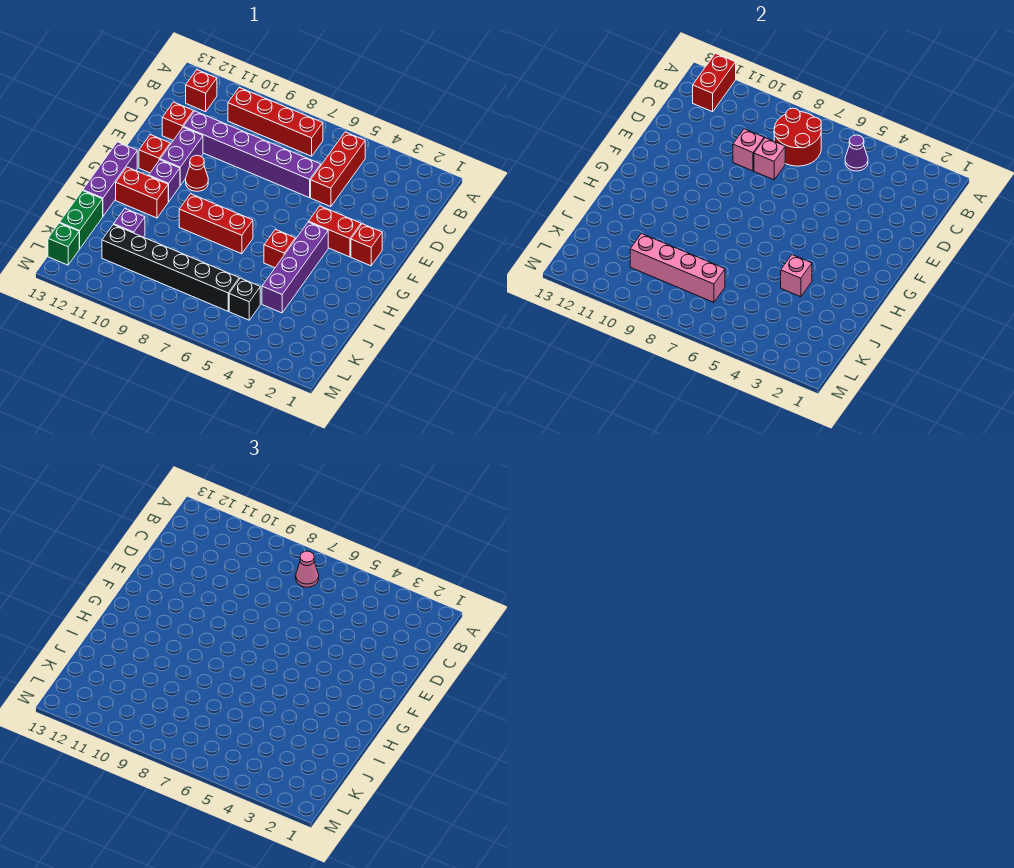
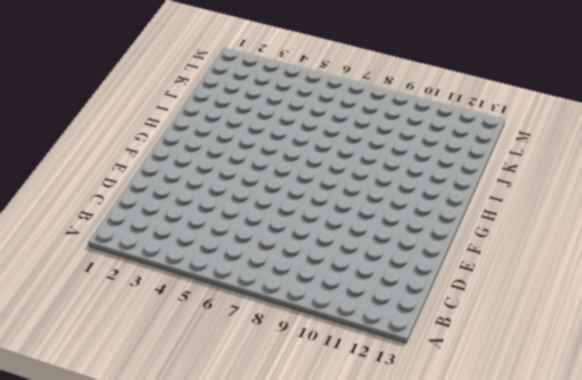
none -> red 1x3 brick [311,132,365,207]
none -> red 1x4 brick [228,88,323,156]
none -> red 1x1 brick [186,70,217,112]

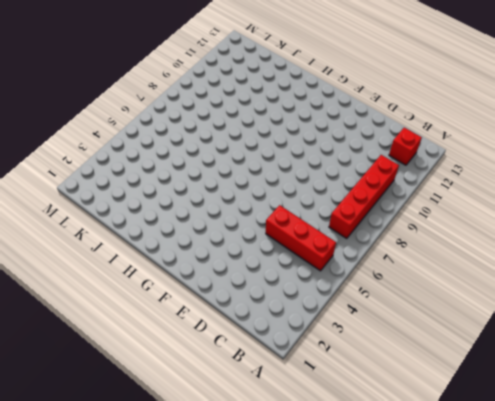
none -> purple 1x6 brick [184,111,321,198]
none -> red 1x1 brick [162,102,194,140]
none -> purple 1x2 brick [160,127,203,185]

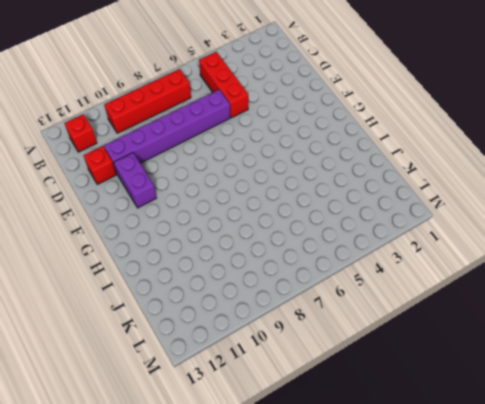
none -> red 1x1 brick [351,224,382,266]
none -> red 1x2 brick [309,206,361,257]
none -> red 1x1 cone [186,155,208,191]

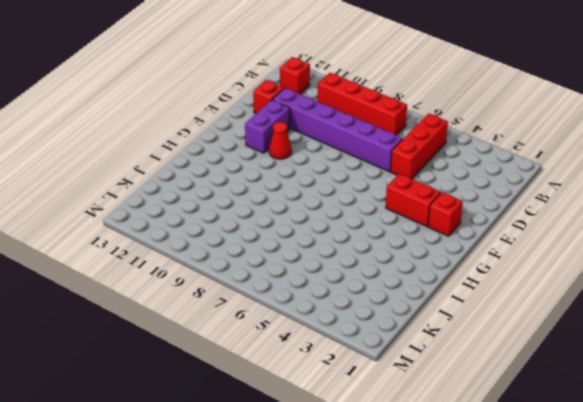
none -> red 1x1 brick [139,135,170,173]
none -> purple 1x4 brick [262,222,328,313]
none -> purple 1x1 brick [149,160,180,202]

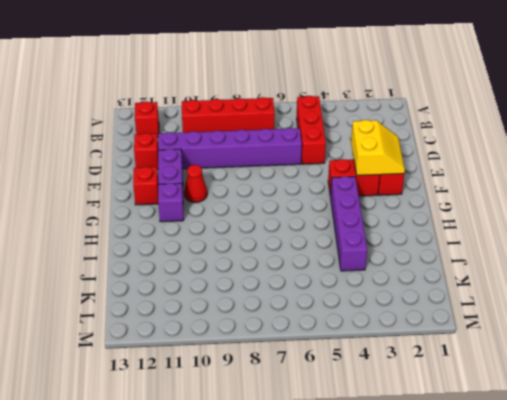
yellow 2x2 slope [351,120,405,175] -> none
none -> purple 1x3 brick [83,142,137,216]
none -> red 1x1 brick [264,229,295,268]
none -> red 1x3 brick [179,194,253,254]

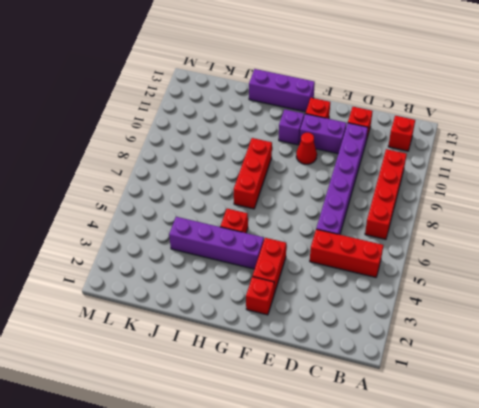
none -> red 1x2 brick [116,167,168,218]
none -> purple 1x1 brick [114,209,145,237]
none -> green 1x2 brick [60,191,103,249]

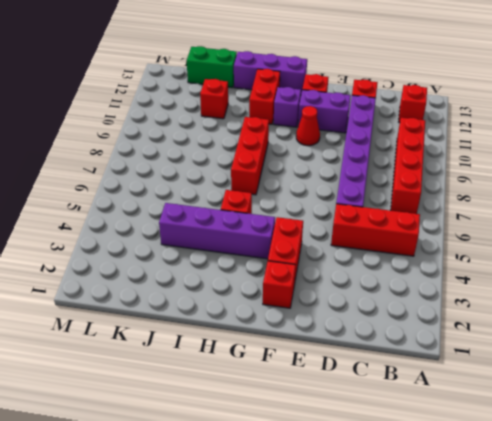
red 1x1 brick [200,79,228,119] -> purple 1x1 brick [114,209,145,237]
none -> black 1x1 brick [229,278,260,320]
none -> black 1x6 brick [102,225,239,311]
none -> green 1x1 brick [48,223,79,265]

